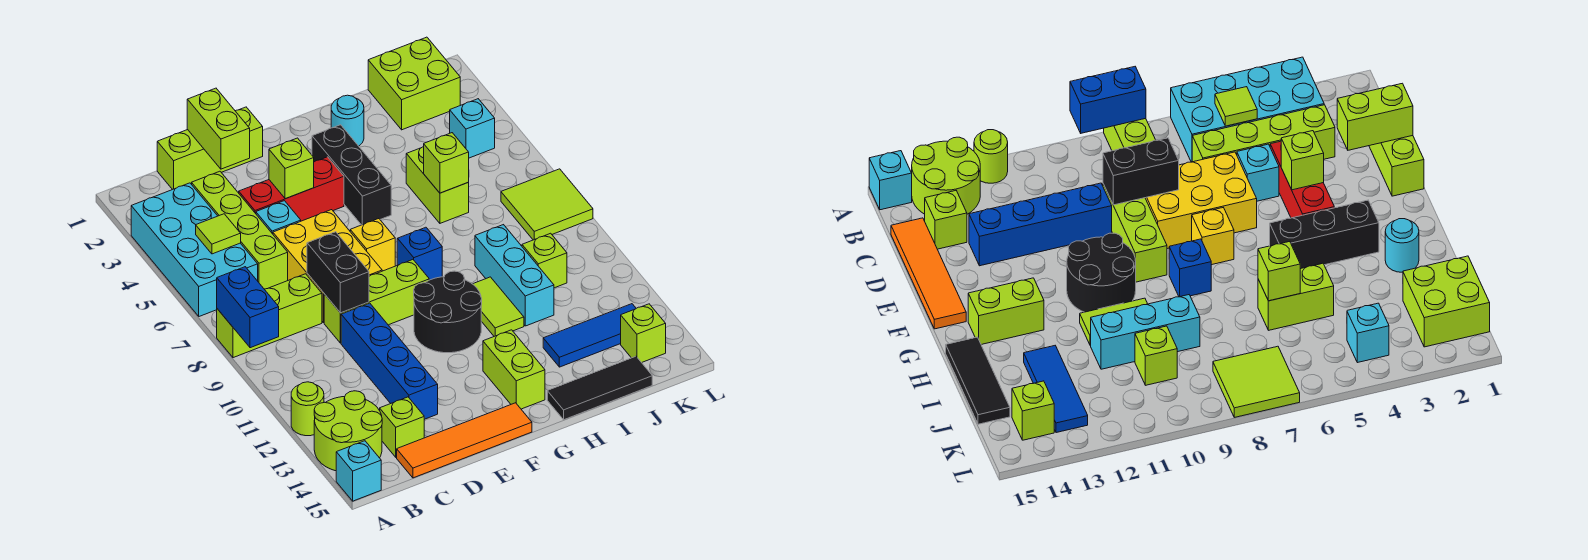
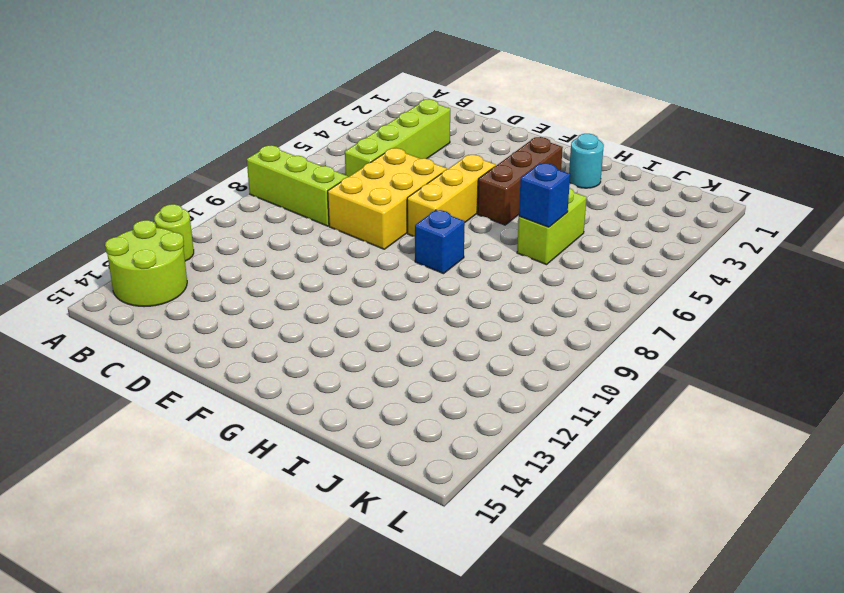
yellow 1x3 brick [407,155,496,237] -> yellow 1x1 brick [350,219,395,271]
brown 1x3 brick [477,137,563,225] -> black 1x3 brick [312,125,391,225]
blue 1x1 brick [519,163,570,227] -> lime 1x1 brick [424,133,469,193]
none -> cyan 2x4 brick [131,183,258,316]
none -> cyan 1x1 brick [336,441,381,501]
none -> lime 1x3 brick [157,107,263,190]
none -> lime 1x1 brick [380,397,424,457]

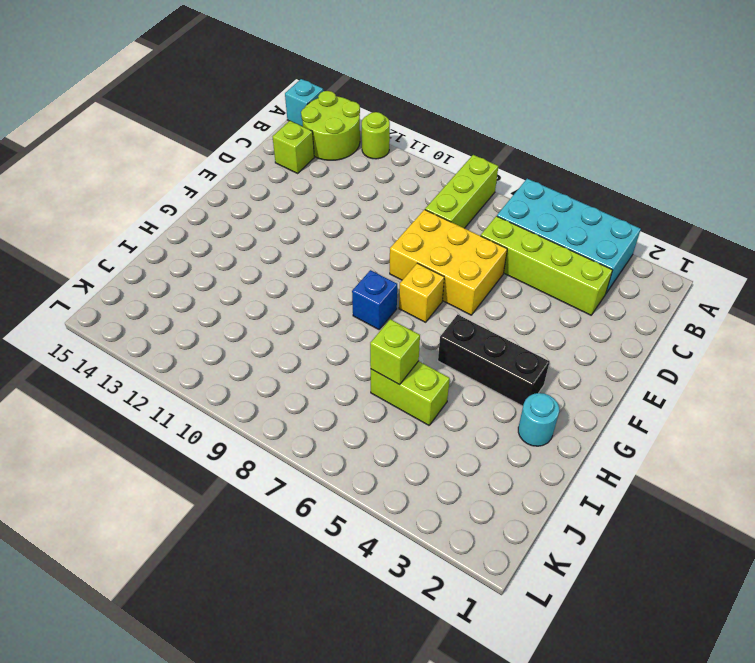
none -> lime 1x3 brick [157,107,263,190]
none -> orange 1x4 tile [397,403,532,478]
none -> red 1x3 brick [239,157,344,221]
none -> cyan 1x1 brick [256,201,301,234]

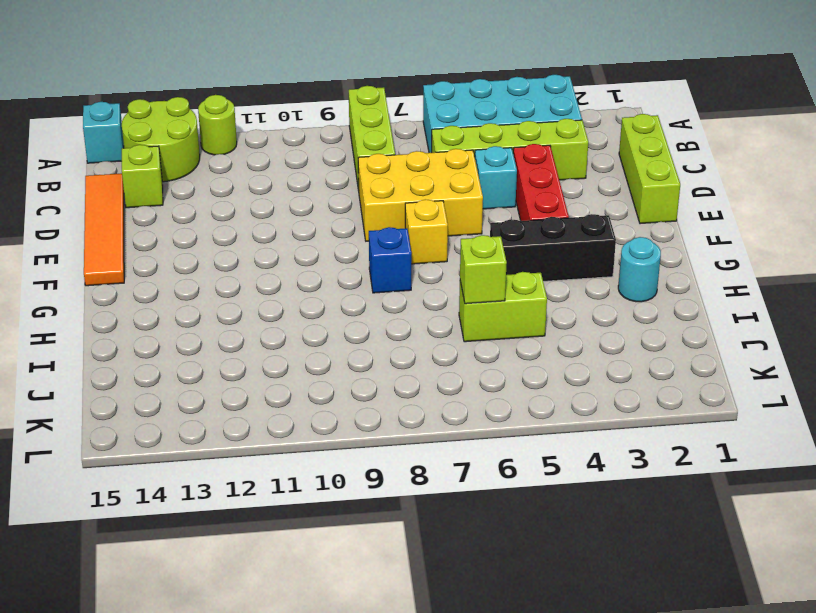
none -> lime 1x3 brick [324,260,429,343]
none -> blue 1x4 brick [341,303,438,419]
none -> black 2x2 round brick [414,271,482,353]
none -> lime 1x2 brick [483,330,545,409]

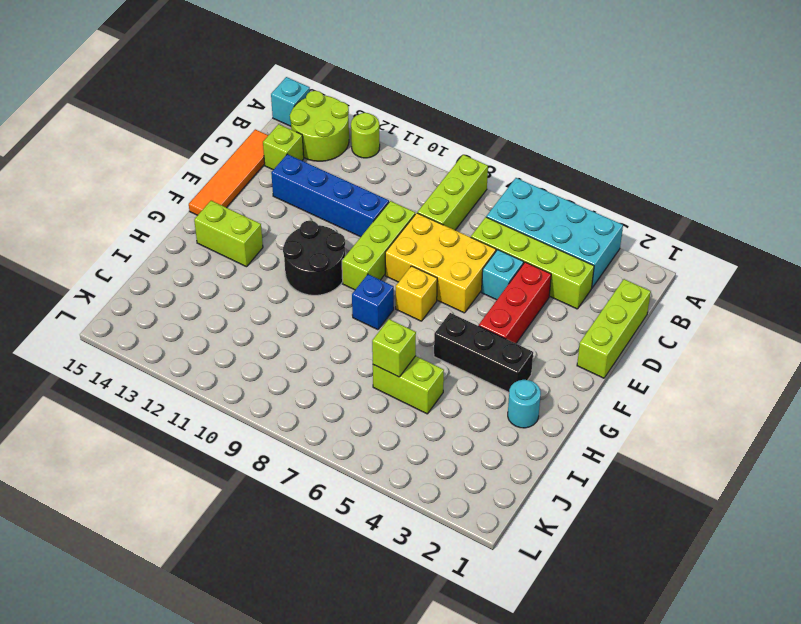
none -> lime 1x2 tile [473,277,524,336]
none -> black 1x3 tile [547,356,652,420]
none -> cyan 1x3 brick [475,225,554,326]
none -> blue 1x3 tile [543,304,636,367]

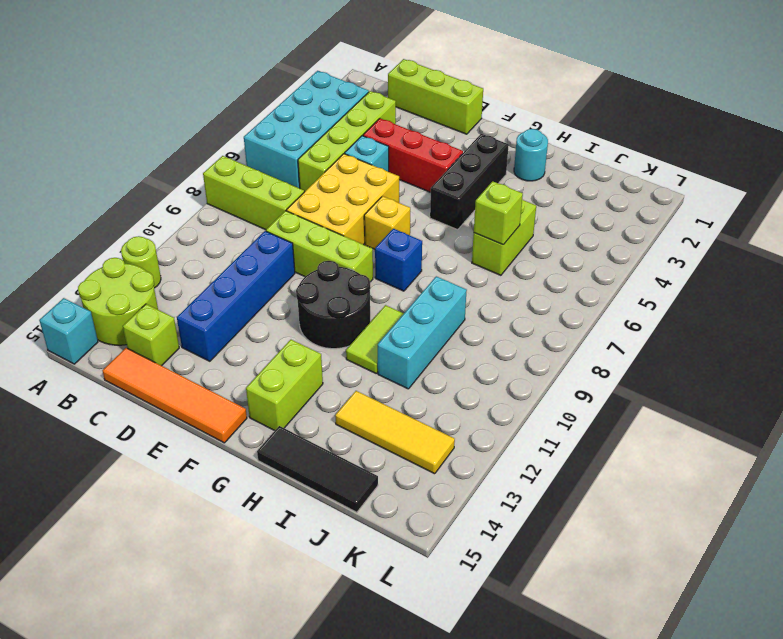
yellow 1x3 tile [335,391,455,474] -> blue 1x3 tile [543,304,636,367]
none -> lime 2x2 brick [368,37,460,130]
none -> lime 1x1 brick [522,233,567,288]
none -> cyan 1x1 brick [450,99,495,158]
none -> lime 2x2 tile [501,169,593,240]

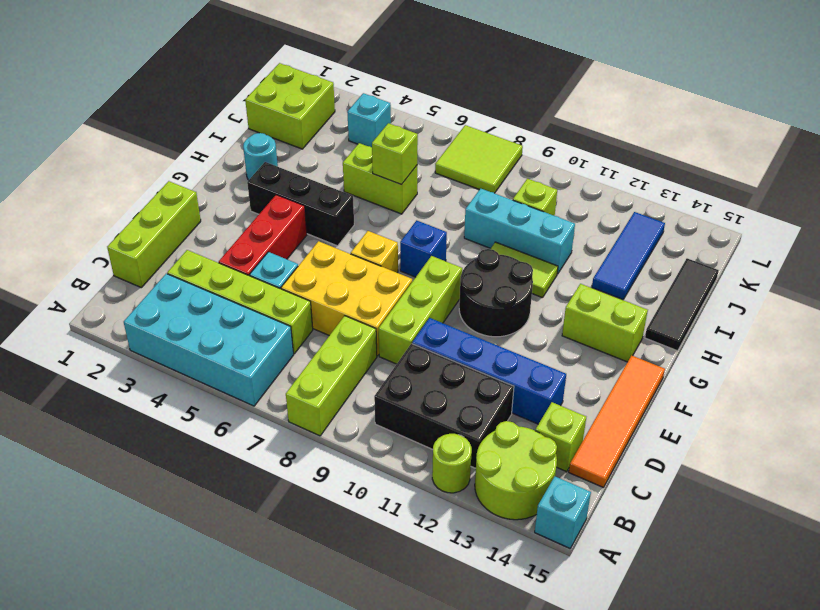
black 2x3 brick [374,344,514,468] -> none
none -> lime 1x1 brick [621,304,666,363]
none -> blue 1x2 brick [217,267,279,348]
none -> lime 1x1 tile [196,214,241,254]
none -> lime 1x2 brick [187,88,250,169]

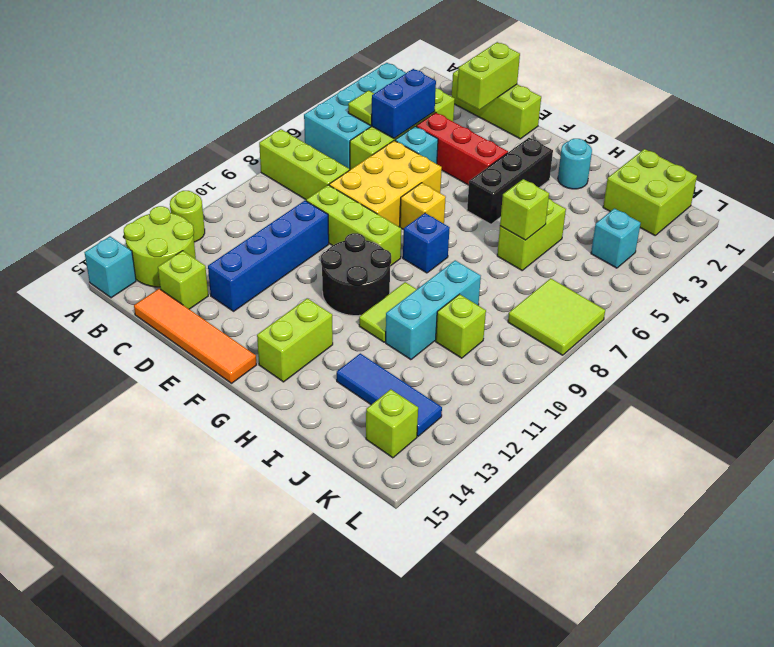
blue 1x2 brick [372,69,436,139] -> blue 1x2 brick moved to [217,267,279,348]
none -> black 1x3 tile [547,356,652,420]
none -> black 1x2 brick [307,232,369,313]
none -> lime 1x1 brick [269,138,314,199]

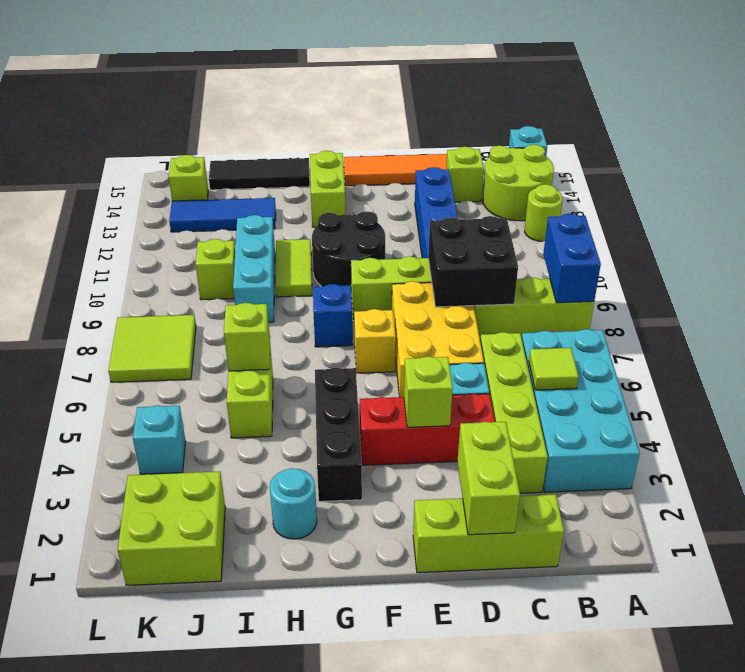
black 2x2 brick [428,216,518,307] -> black 1x2 brick [307,232,369,313]

